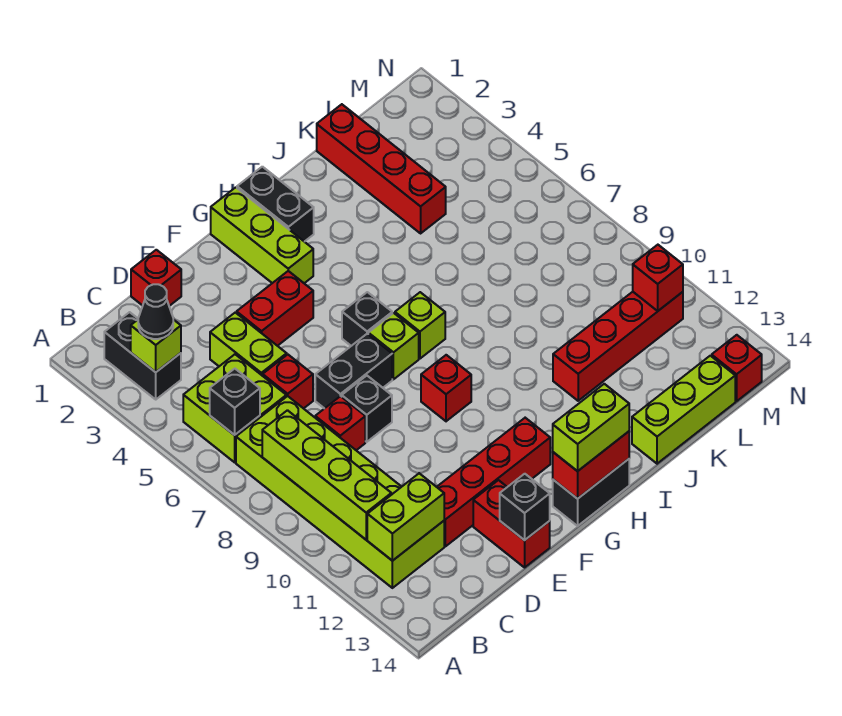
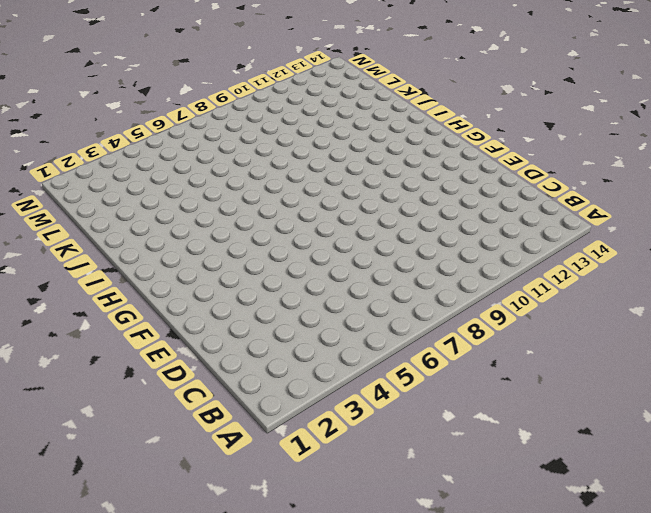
none -> black 1x2 brick [104,312,181,399]
none -> lime 2x2 brick [183,354,286,462]
none -> lime 2x6 brick [236,396,444,588]
none -> red 1x1 brick [131,250,181,306]

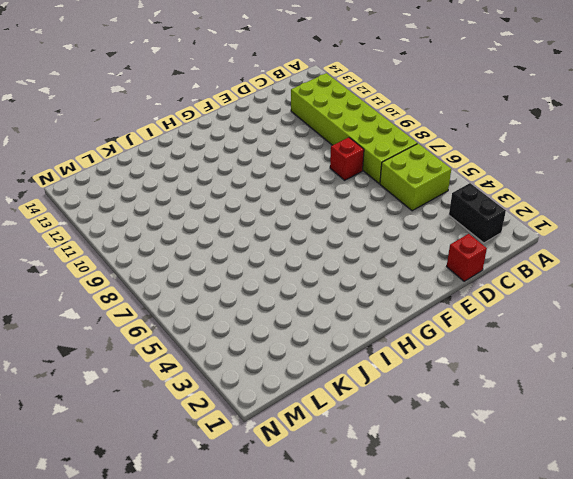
none -> lime 1x2 brick [210,313,287,376]
none -> red 1x1 brick [263,354,313,409]
none -> red 1x4 brick [437,418,550,546]
none -> red 1x2 brick [237,271,313,346]

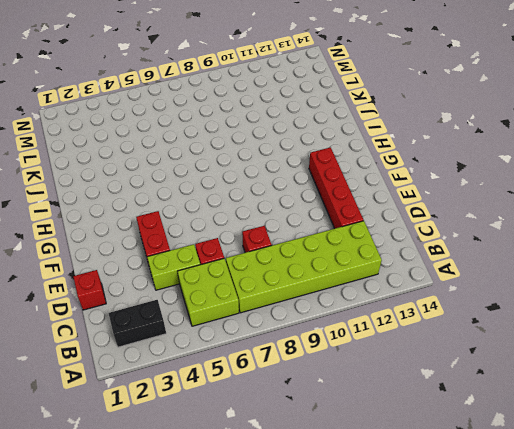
none -> black 1x2 brick [315,334,392,409]
none -> black 1x1 brick [342,376,392,442]
none -> red 1x2 brick [473,480,550,567]
none -> lime 1x3 brick [211,187,313,283]

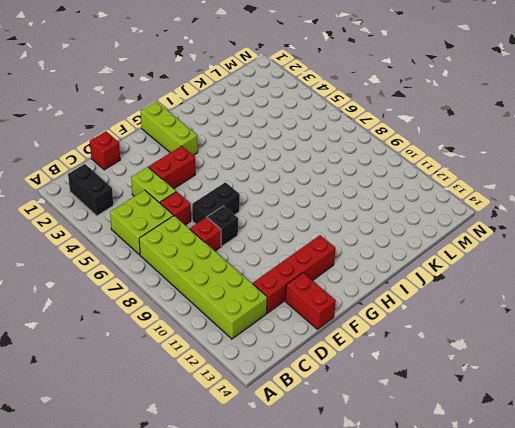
none -> black 1x1 brick [342,292,392,346]
none -> lime 1x1 brick [368,313,419,379]
none -> red 1x1 brick [421,355,471,421]
none -> black 1x2 brick [553,459,629,526]

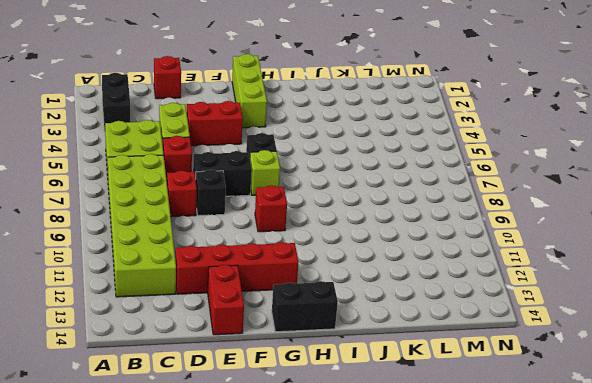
none -> black 1x2 brick [237,167,314,242]
none -> lime 1x1 brick [395,292,445,359]
none -> red 1x4 brick [553,292,683,401]
none -> lime 1x3 brick [632,356,735,464]

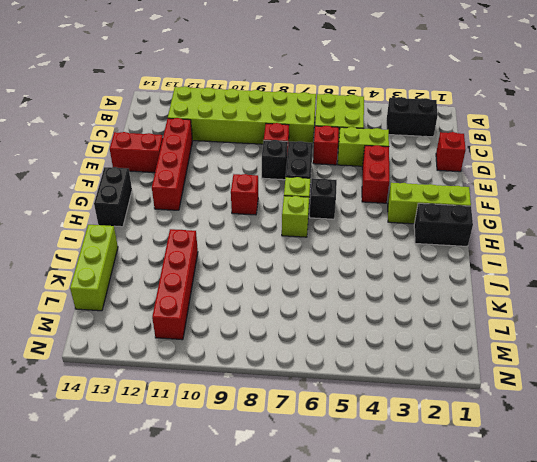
none -> red 1x4 brick [317,104,446,233]
none -> red 1x1 brick [712,335,762,401]
none -> lime 1x1 brick [131,319,181,372]
none -> black 1x1 brick [210,369,260,435]

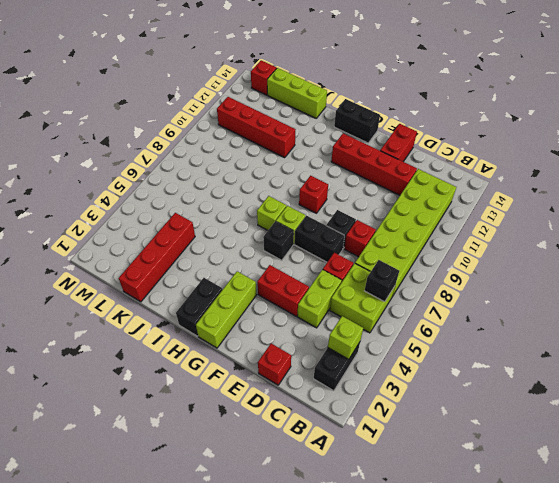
none -> lime 1x4 brick [262,410,391,540]
none -> lime 1x2 brick [367,473,444,561]
none -> black 1x1 brick [500,474,550,540]
none -> red 1x2 brick [553,431,629,499]

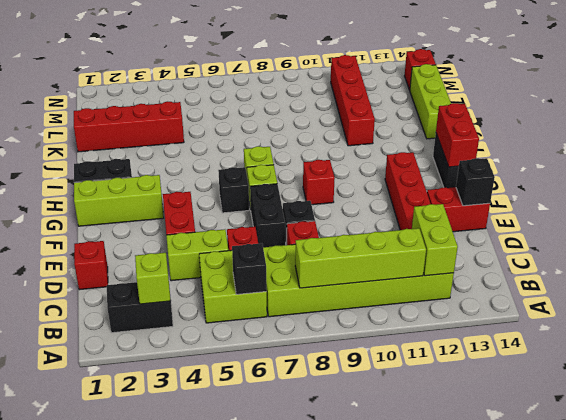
none -> red 1x1 brick [633,245,683,311]
none -> black 1x1 cone [138,284,173,339]
none -> lime 1x2 brick [553,384,629,471]

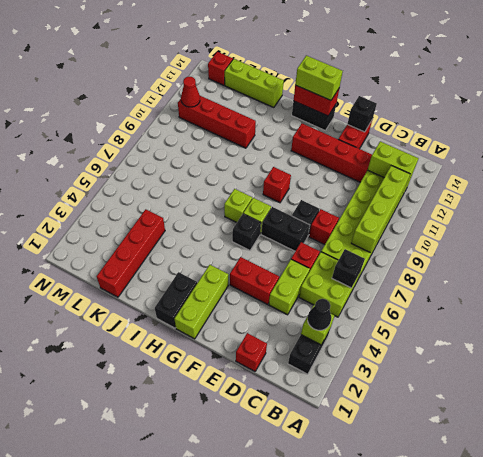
red 1x1 cone [181,77,200,107] -> red 1x1 brick [633,245,683,311]

